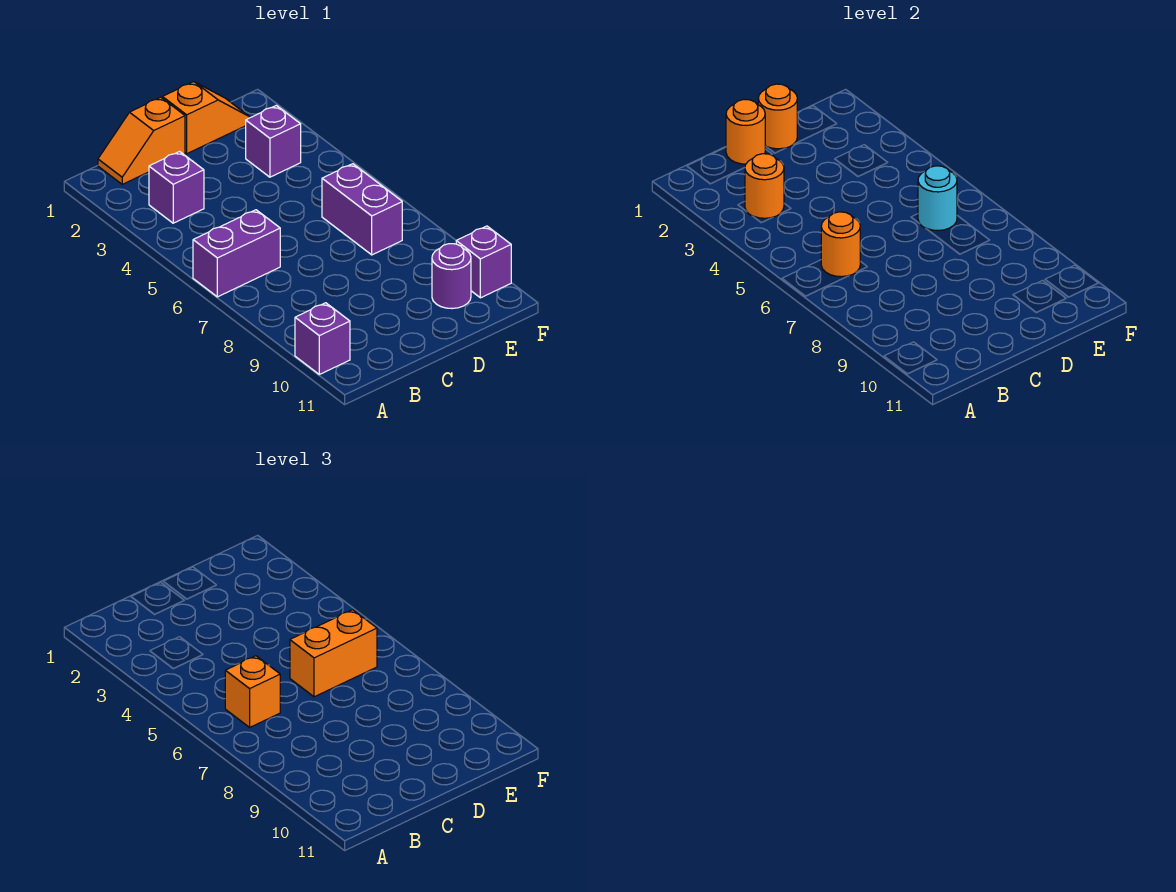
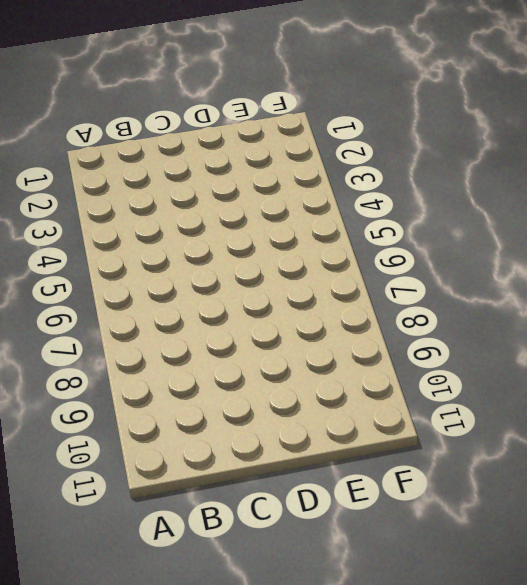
none -> purple 1x2 brick [193,210,280,297]
none -> purple 1x1 brick [295,303,350,374]
none -> orange 1x2 slope [98,97,185,184]

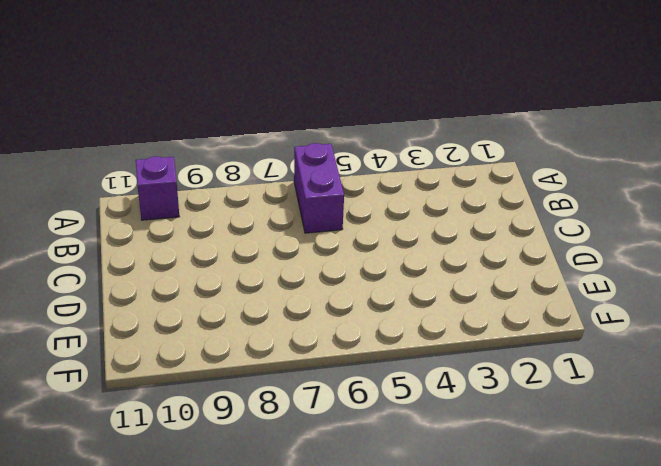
none -> orange 1x2 slope [98,97,185,184]
none -> purple 1x1 brick [149,152,204,223]
none -> orange 1x2 slope [162,82,250,154]

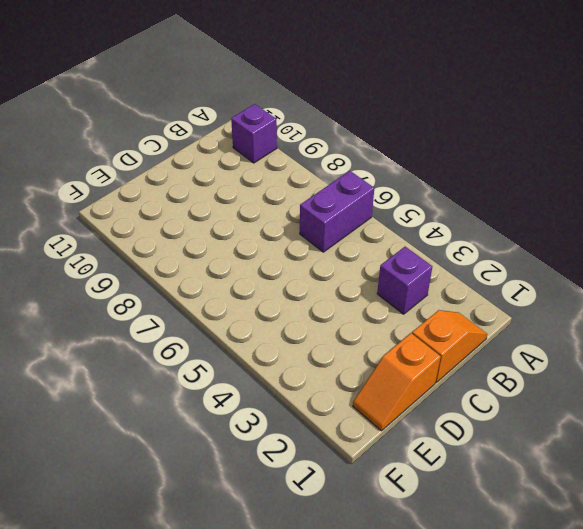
none -> purple 1x1 brick [246,105,301,177]
none -> purple 1x2 brick [322,164,402,255]
none -> purple 1x1 round brick [432,244,471,309]

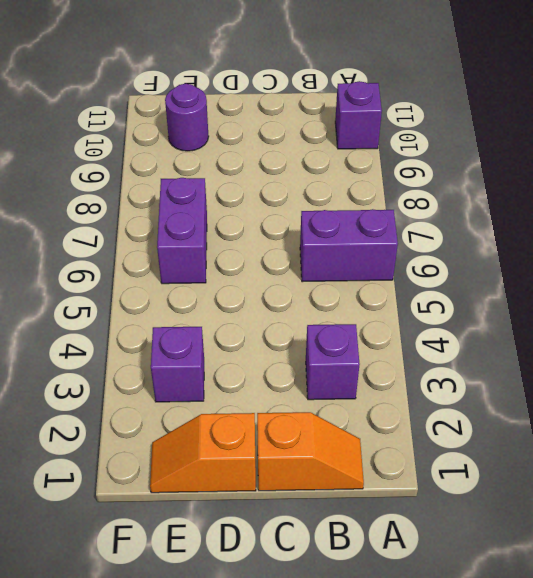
none -> purple 1x1 brick [456,226,511,298]
none -> orange 1x1 round brick [745,154,784,218]
none -> orange 1x1 round brick [821,212,860,277]

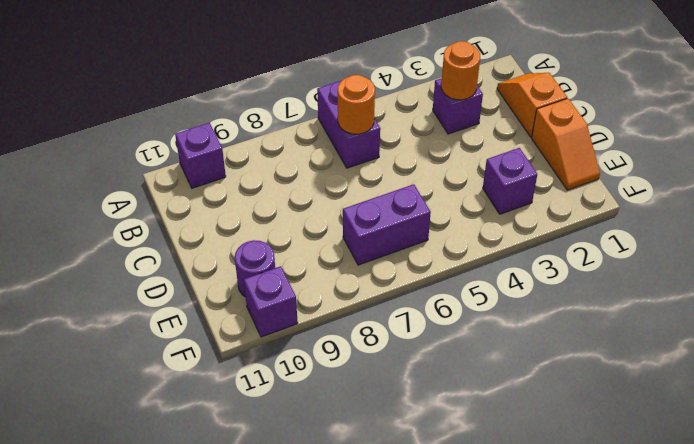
none -> orange 1x1 round brick [726,99,765,164]
none -> orange 1x1 round brick [758,84,797,149]
none -> cyan 1x1 round brick [918,166,957,231]

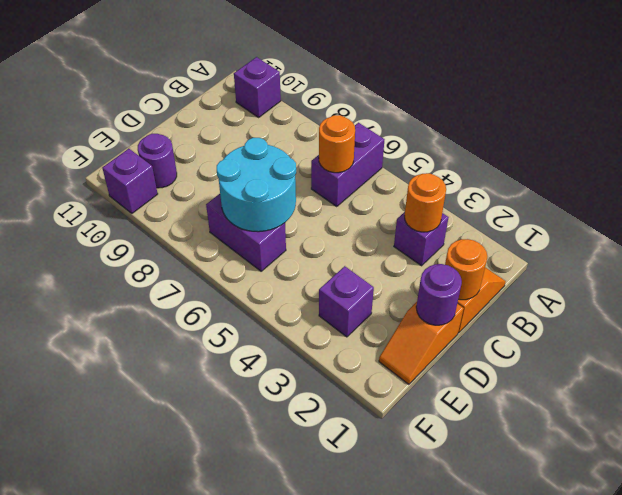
purple 1x1 round brick [416,264,462,325] -> orange 1x1 round brick [758,84,797,149]
cyan 2x2 round brick [217,138,296,232] -> cyan 1x1 round brick [918,166,957,231]
none -> orange 1x1 brick [225,656,280,727]
none -> orange 1x2 brick [290,610,377,697]

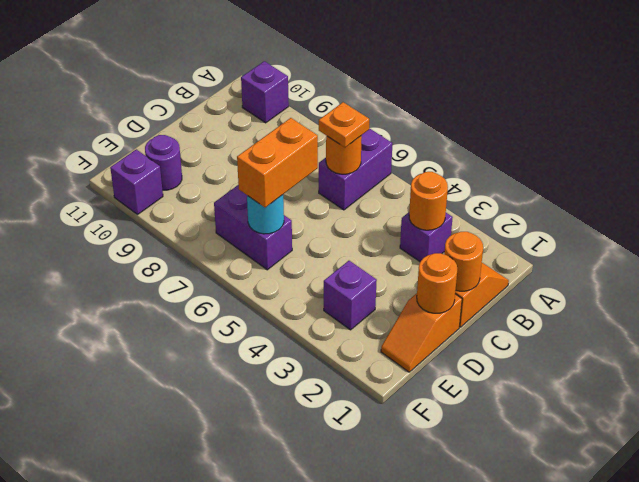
orange 1x1 plate [319,102,369,147] -> orange 1x1 brick [225,656,280,727]

